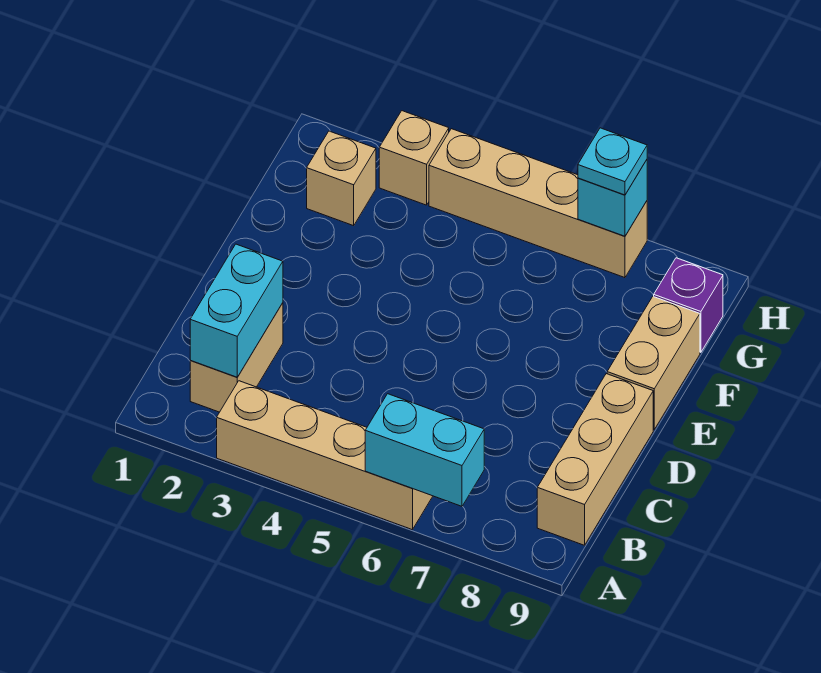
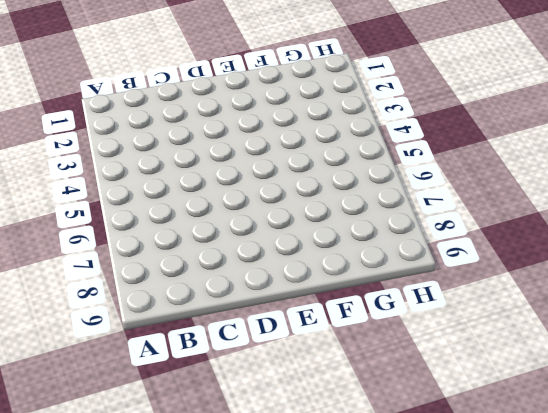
none -> tan 1x4 brick [217,381,433,530]
none -> tan 1x2 brick [190,303,283,412]
none -> tan 1x3 brick [537,374,653,545]

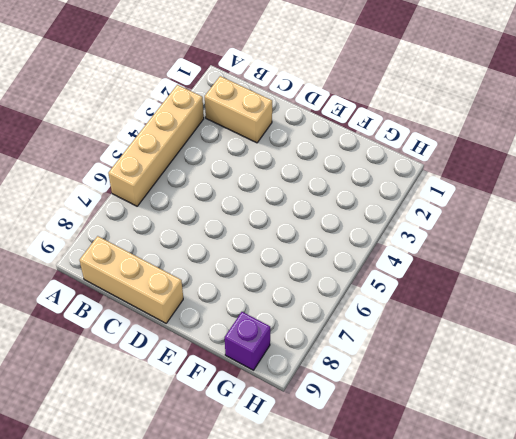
none -> tan 1x2 brick [607,296,700,429]
none -> tan 1x1 brick [307,131,376,226]
none -> tan 1x1 brick [379,111,449,205]

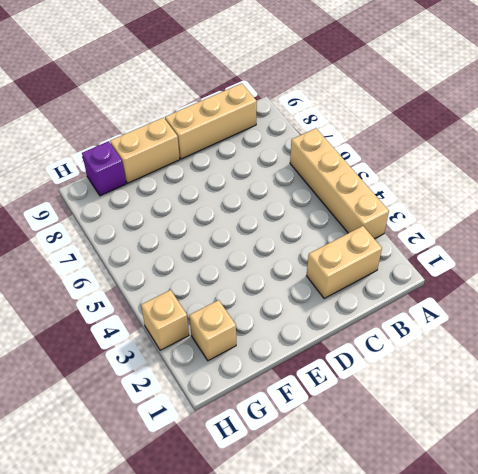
none -> tan 1x4 brick [429,129,647,278]
none -> cyan 1x2 brick [365,394,484,506]
none -> cyan 1x2 brick [190,244,283,377]

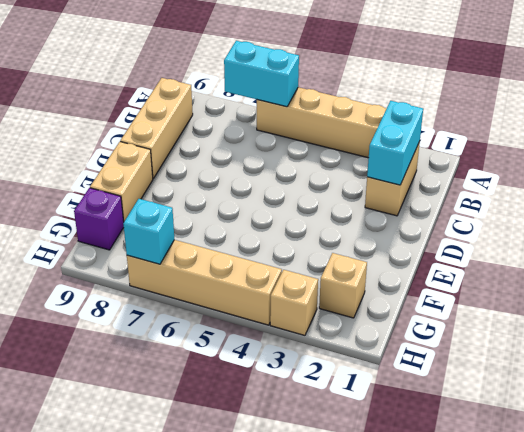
none -> cyan 1x1 plate [578,128,647,195]

